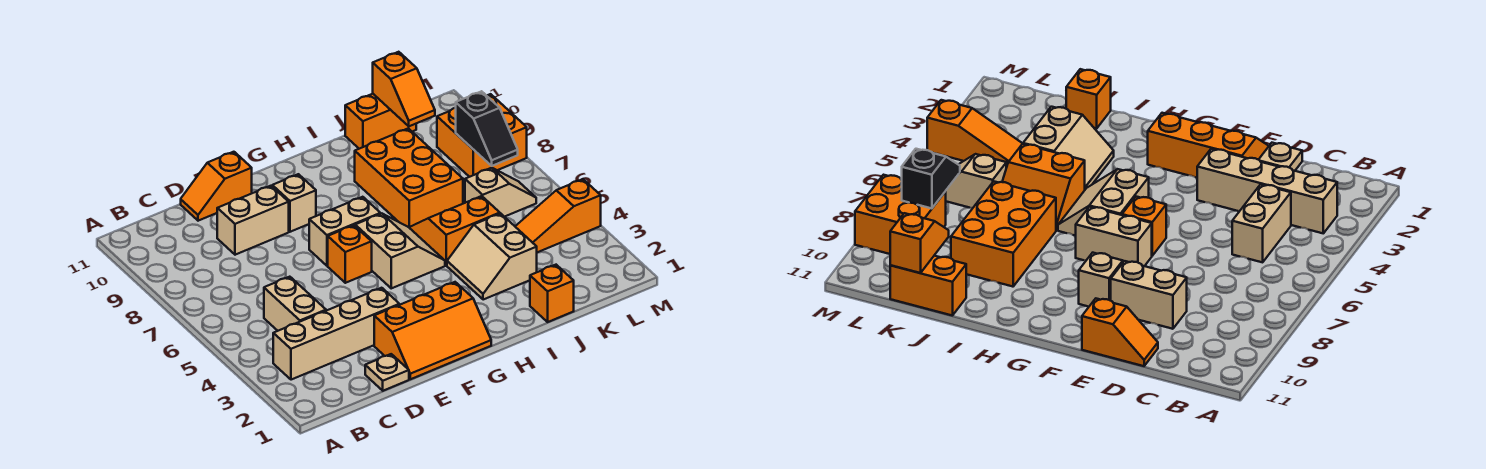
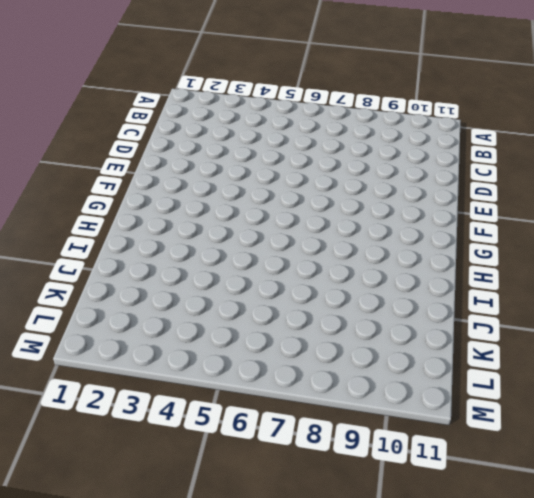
none -> tan 1x4 brick [273,288,399,380]
none -> tan 1x2 brick [264,277,326,331]
none -> tan 1x1 plate [365,354,409,391]

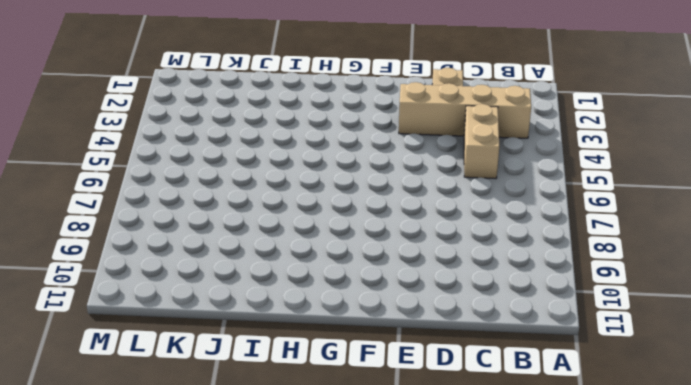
none -> tan 1x2 brick [217,186,289,255]
none -> orange 1x2 slope [181,152,252,221]
none -> orange 2x3 slope [374,282,491,379]

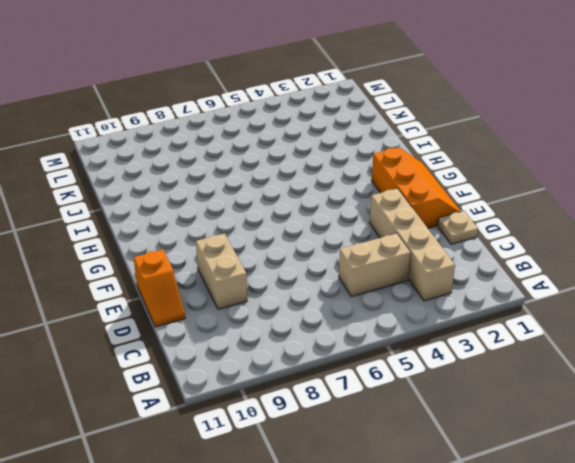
none -> orange 1x1 brick [328,225,372,283]
none -> tan 1x2 brick [309,197,380,266]
none -> tan 1x1 brick [272,174,316,232]

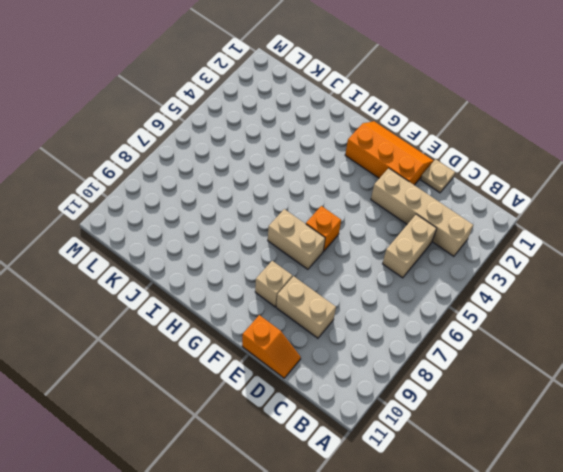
none -> tan 2x2 slope [355,214,445,288]
none -> tan 2x2 slope [447,213,537,300]
none -> orange 2x2 slope [410,196,500,265]

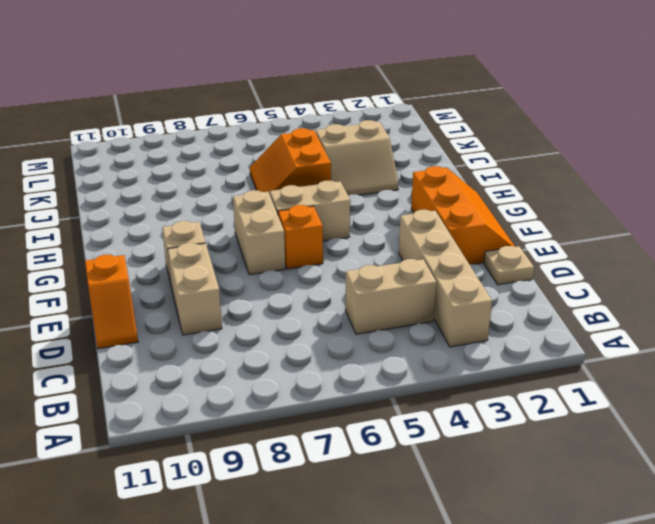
none -> orange 2x3 brick [355,128,463,228]
none -> orange 1x1 brick [530,265,574,322]
none -> orange 1x2 brick [345,94,416,149]

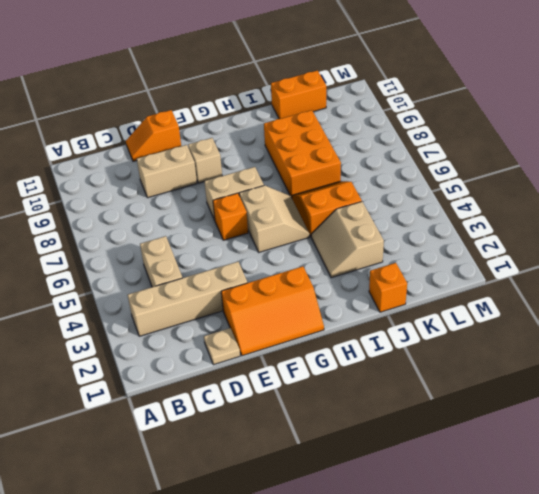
none -> orange 1x3 slope [515,179,601,252]
none -> tan 1x2 slope [465,168,536,217]
none -> orange 2x2 brick [437,94,527,177]

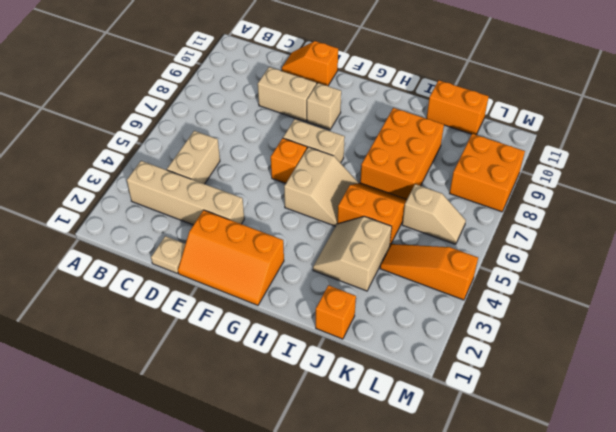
none -> orange 1x2 slope [373,52,435,126]
none -> black 1x2 slope [456,91,518,166]

